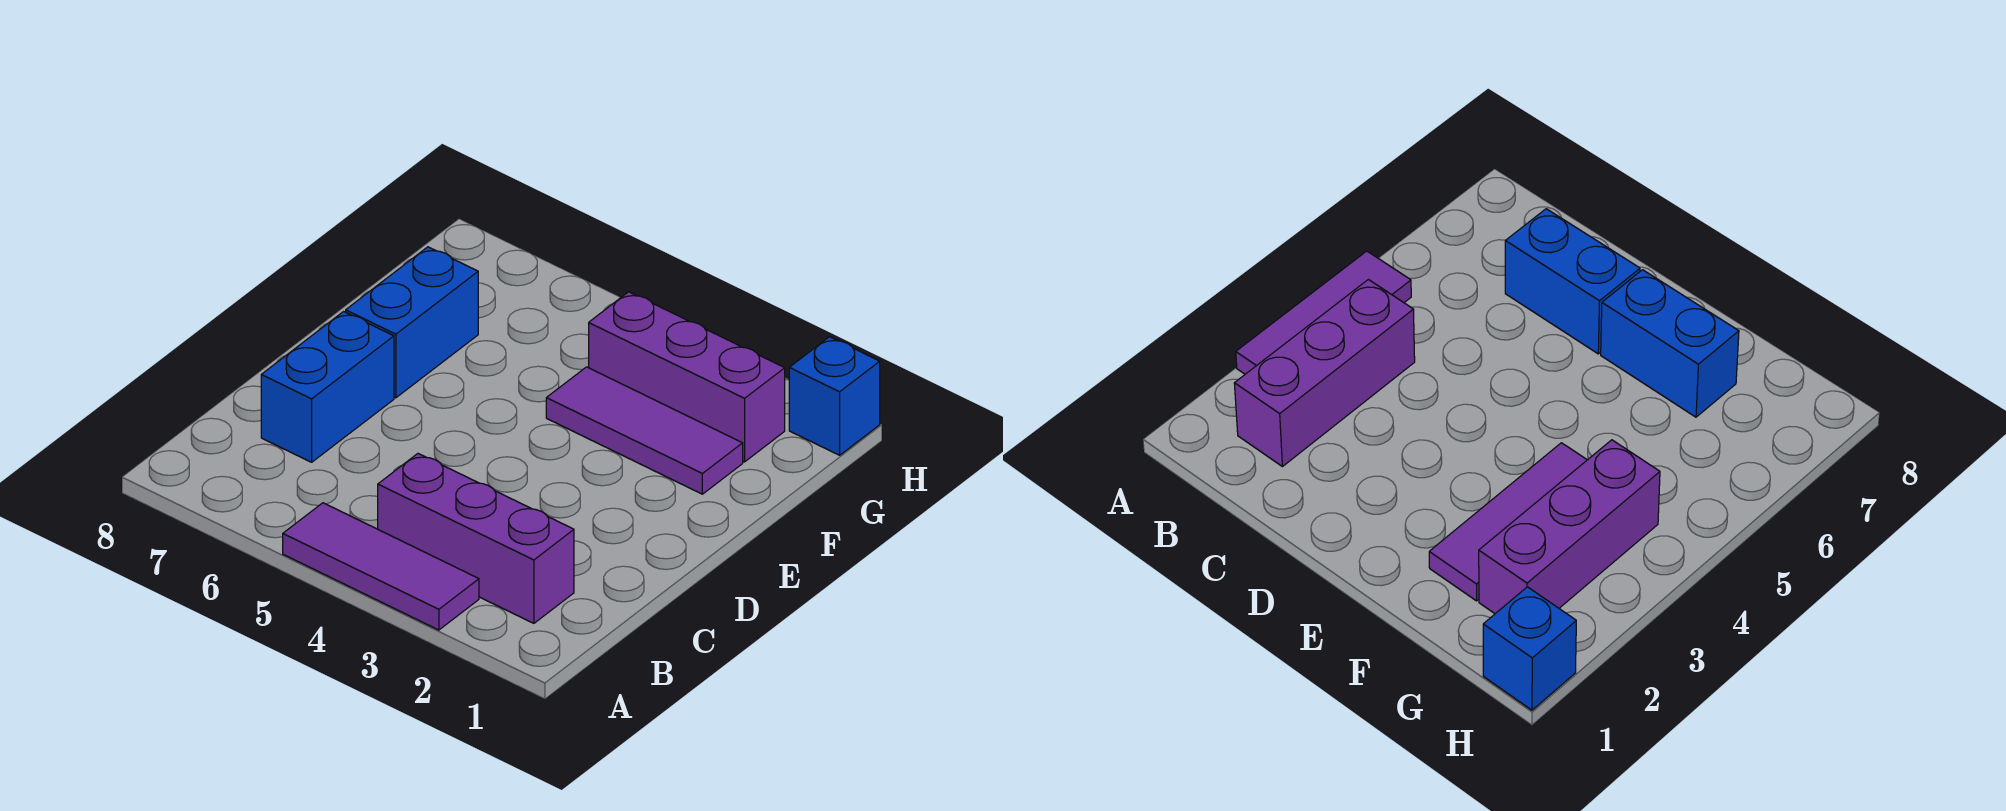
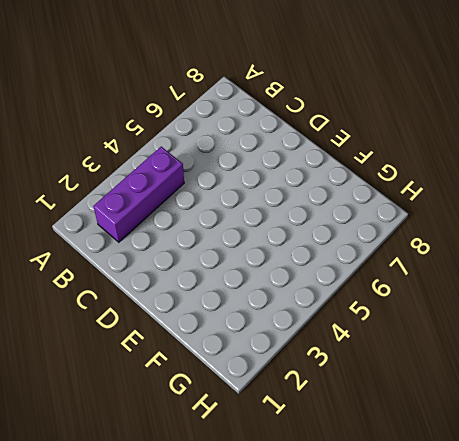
none -> purple 1x3 tile [283,503,479,630]
none -> blue 1x2 brick [261,312,394,462]

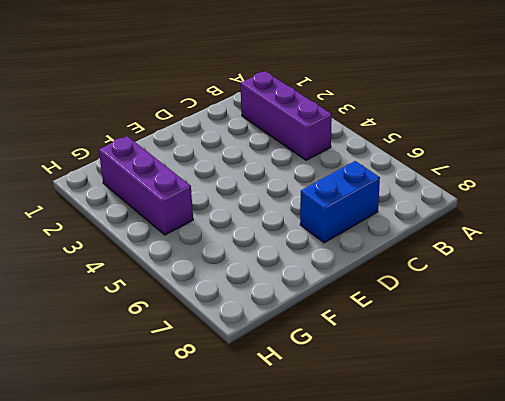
none -> purple 1x3 tile [283,503,479,630]
none -> blue 1x2 brick [346,247,478,398]

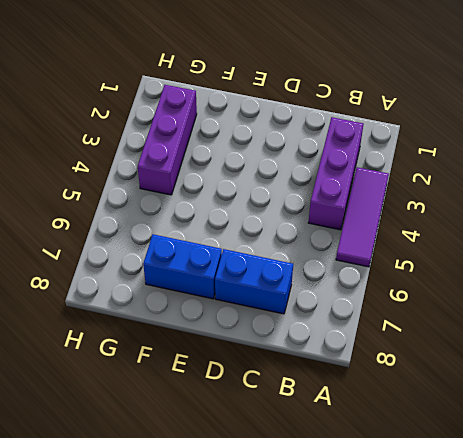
none -> purple 1x3 tile [546,367,743,494]
none -> blue 1x1 brick [789,337,880,455]

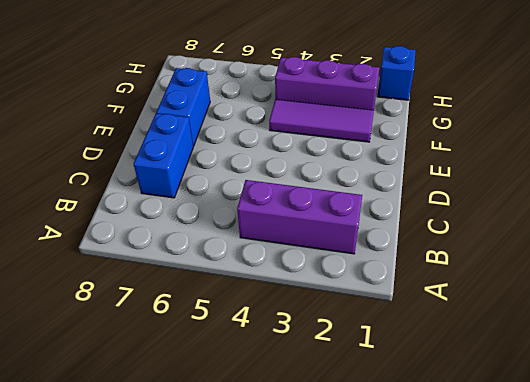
none -> purple 1x3 tile [283,503,479,630]

